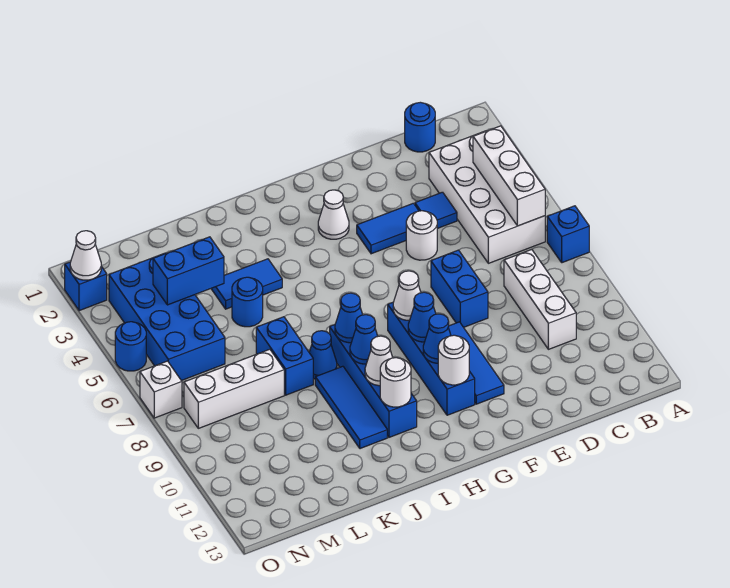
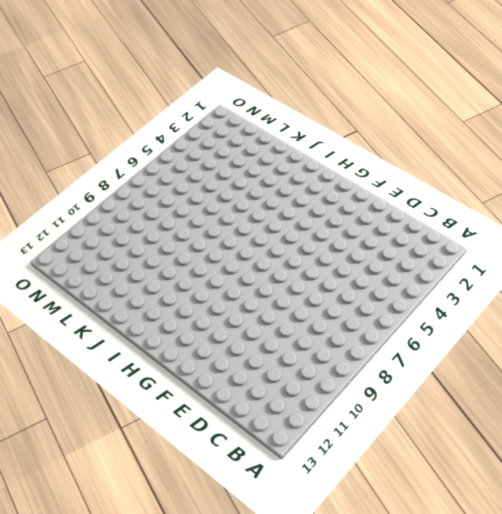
none -> blue 1x1 brick [547,206,589,263]
none -> white 2x4 brick [429,131,545,263]
none -> blue 1x1 round brick [405,102,435,152]
none -> white 1x3 brick [504,249,576,349]

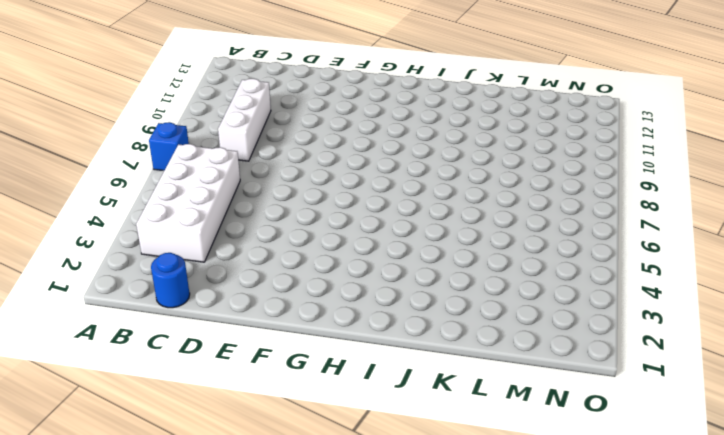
none -> blue 1x1 tile [415,192,457,229]
none -> blue 1x2 tile [357,203,419,254]
none -> white 1x1 round brick [406,211,437,260]
none -> blue 1x2 brick [431,250,488,327]

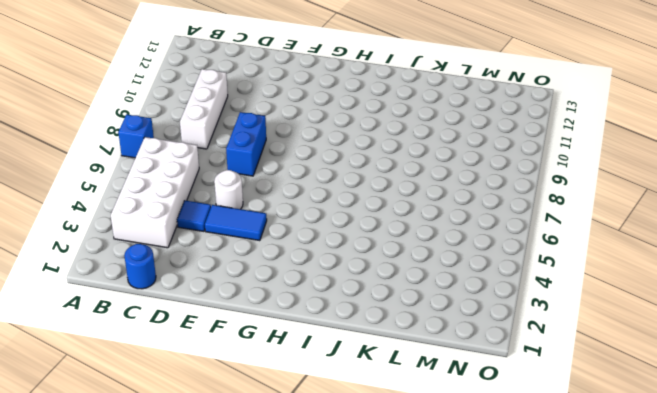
none -> blue 1x3 tile [448,322,504,404]
none -> white 1x1 cone [318,190,349,239]
none -> blue 1x4 brick [388,302,475,415]
none -> blue 1x4 brick [330,325,417,437]

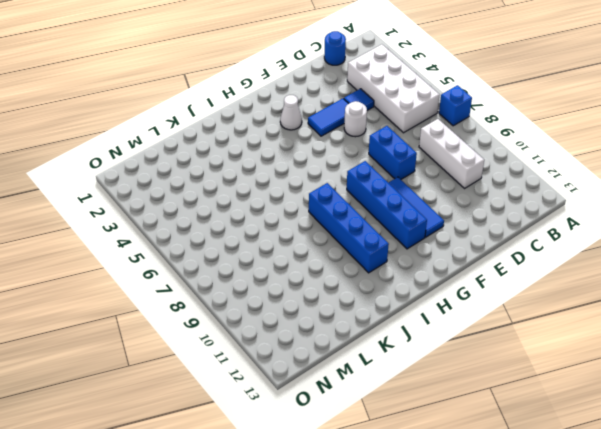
none -> blue 1x2 tile [211,259,282,309]
none -> blue 1x1 cone [309,331,337,379]
none -> blue 1x3 tile [315,366,387,449]
none -> blue 1x1 round brick [232,277,263,327]

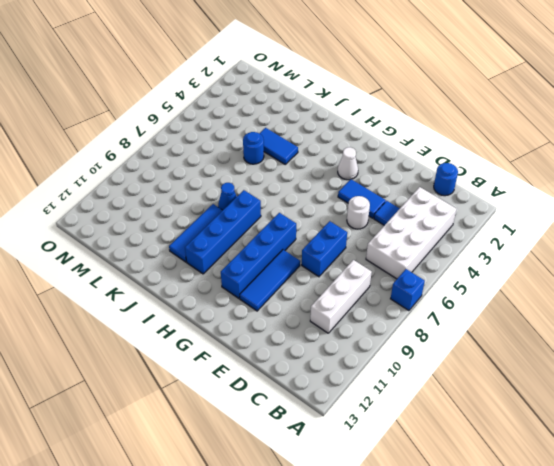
none -> blue 1x2 brick [256,317,313,395]
none -> white 1x3 brick [184,349,284,428]
none -> blue 2x4 brick [109,253,225,381]
none -> blue 1x1 brick [65,262,107,311]

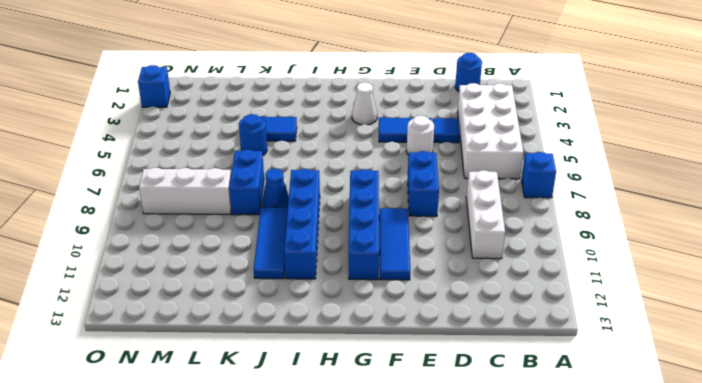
none -> blue 2x4 brick [109,253,225,381]
none -> blue 1x1 round brick [115,322,146,371]
none -> white 1x1 brick [140,361,182,418]
none -> white 1x3 brick [473,126,545,226]

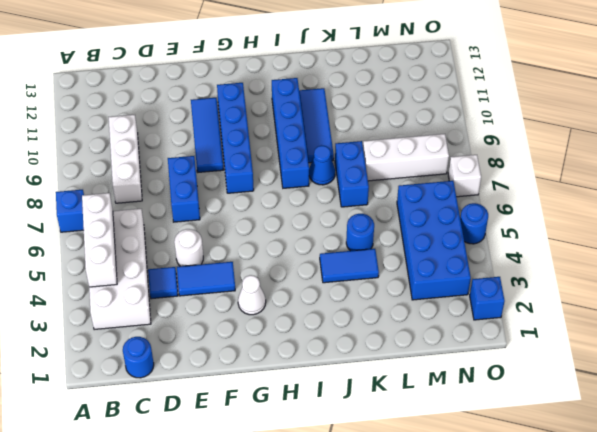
none -> white 1x1 cone [393,271,421,320]
none -> blue 1x1 cone [408,292,436,342]
none -> blue 1x1 cone [423,314,451,363]
none -> white 1x1 round brick [438,335,469,385]

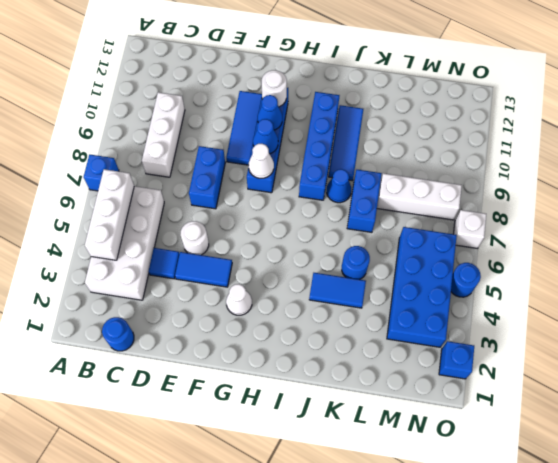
none -> blue 1x1 cone [335,293,363,343]
none -> blue 1x1 cone [350,315,378,364]
none -> white 1x1 cone [365,336,393,386]
none -> white 1x1 round brick [380,358,411,407]

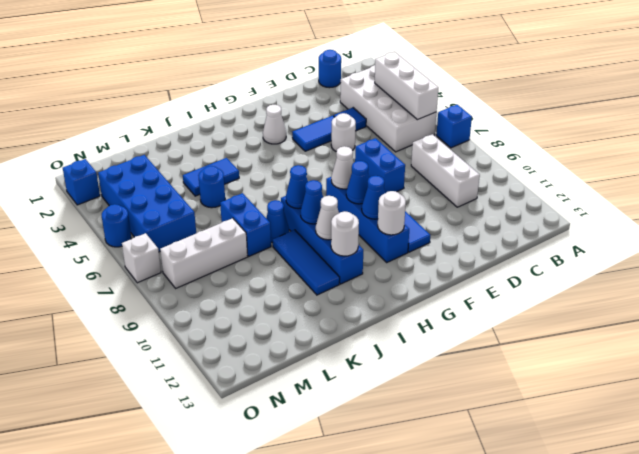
none -> blue 1x2 brick [153,237,224,305]
none -> white 1x1 cone [70,231,101,280]

